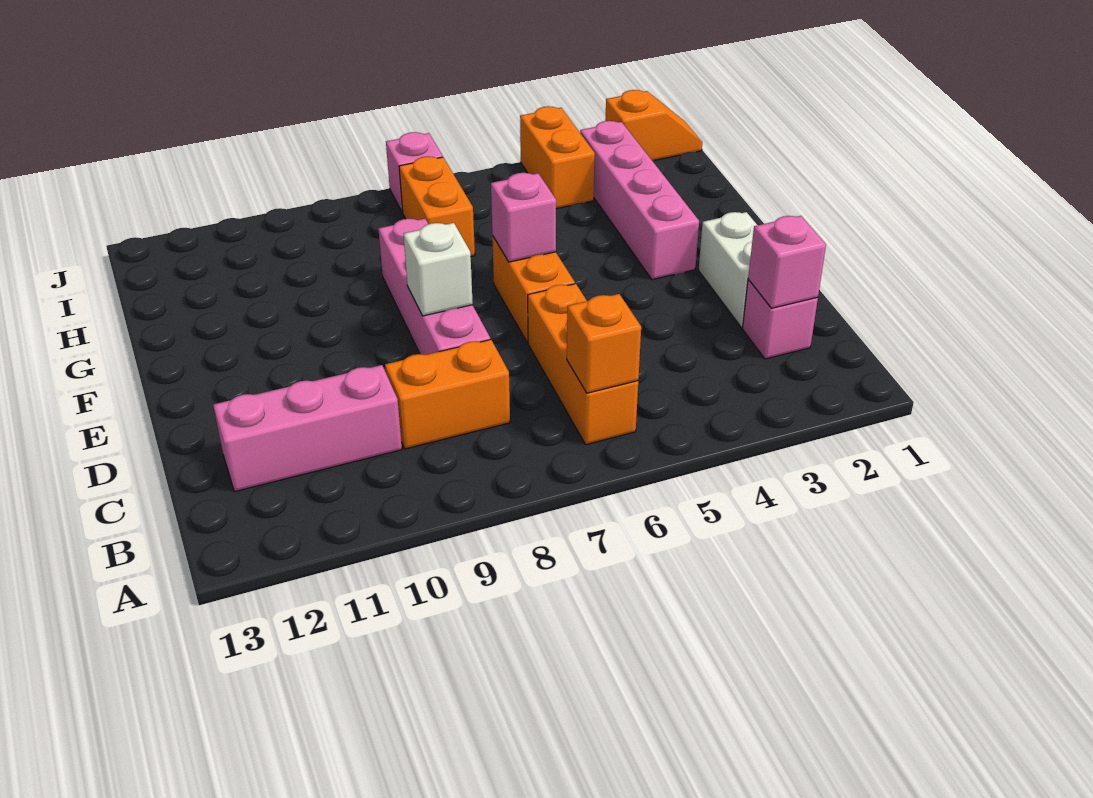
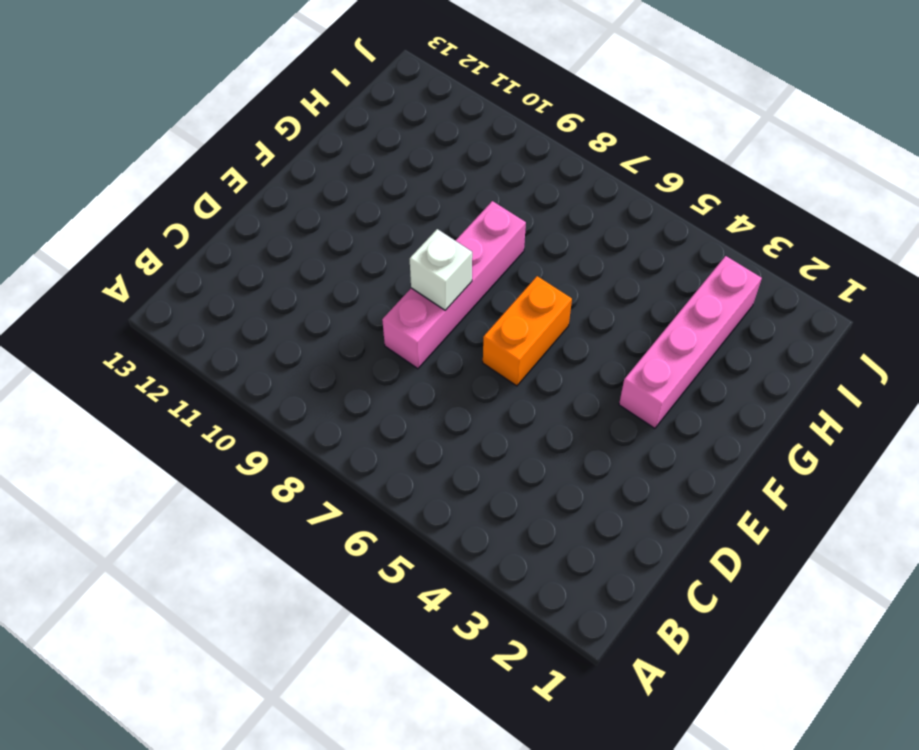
none -> orange 1x3 brick [528,284,638,445]
none -> pink 1x1 brick [743,279,818,359]
none -> orange 1x2 brick [385,339,510,449]

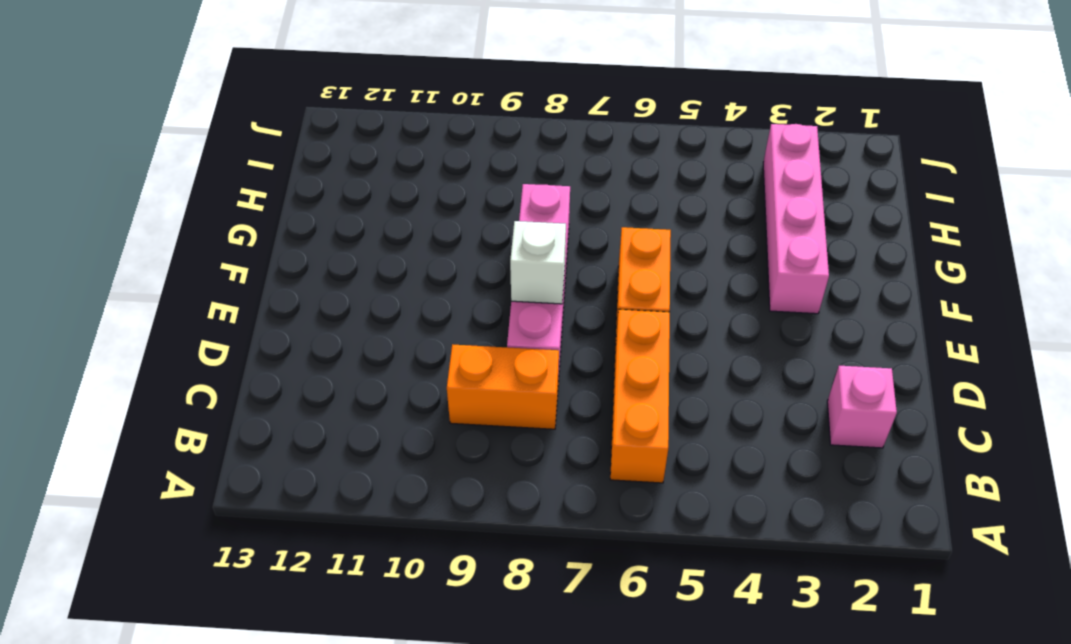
none -> pink 1x3 brick [213,365,402,492]
none -> white 1x2 brick [699,212,757,328]
none -> orange 1x2 brick [399,156,475,256]

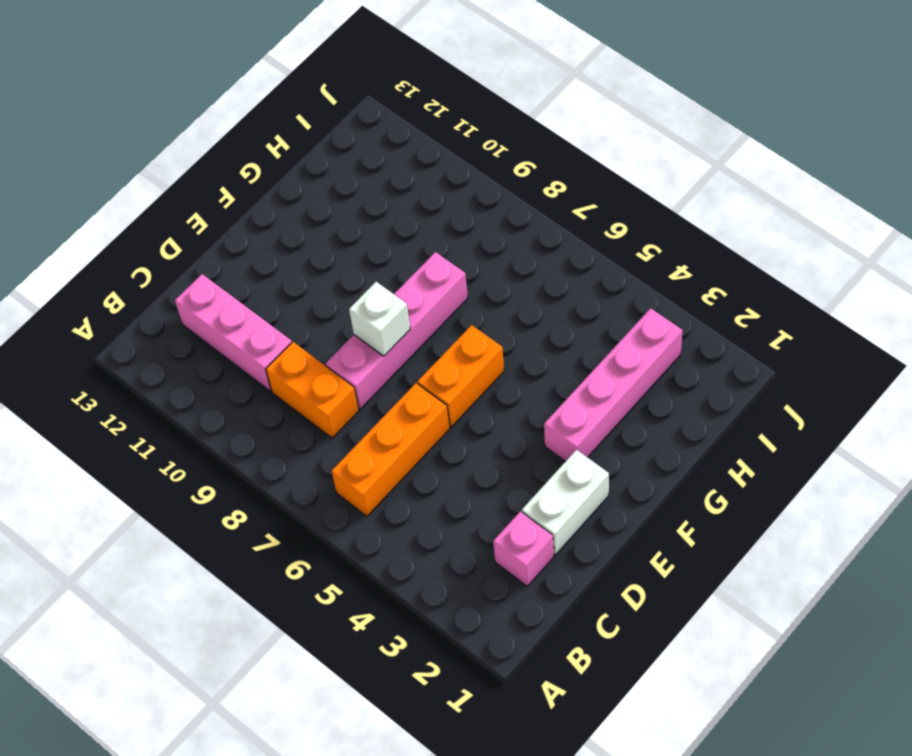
none -> orange 1x2 brick [399,156,475,256]
none -> orange 1x2 brick [520,106,595,209]
none -> orange 1x2 slope [605,90,702,161]

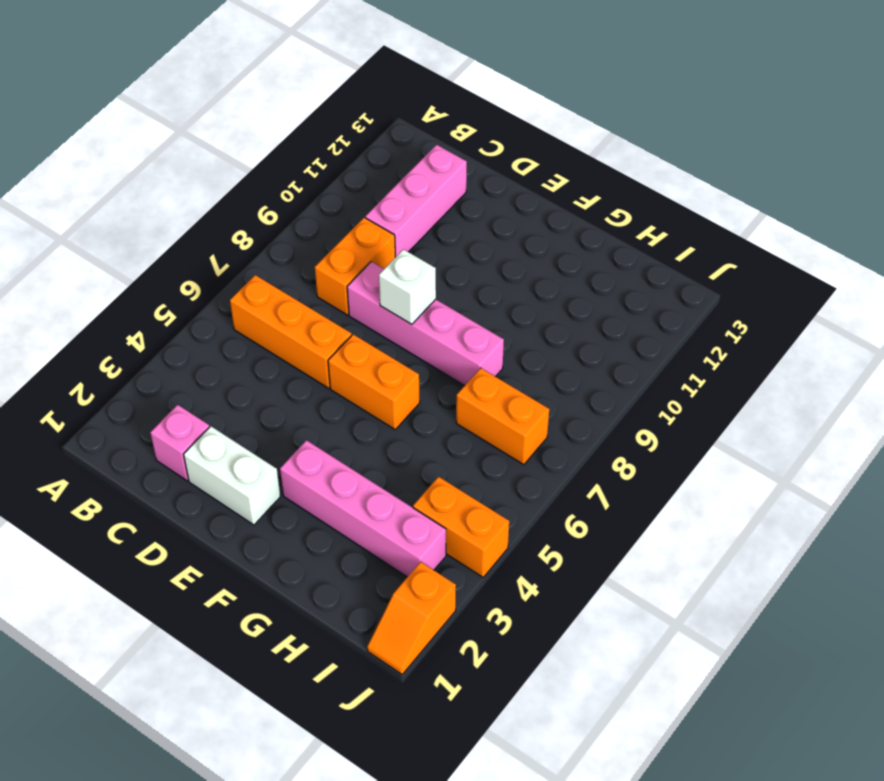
none -> pink 1x1 brick [386,132,443,213]
none -> orange 1x1 brick [567,294,641,393]
none -> pink 1x1 brick [748,216,826,308]

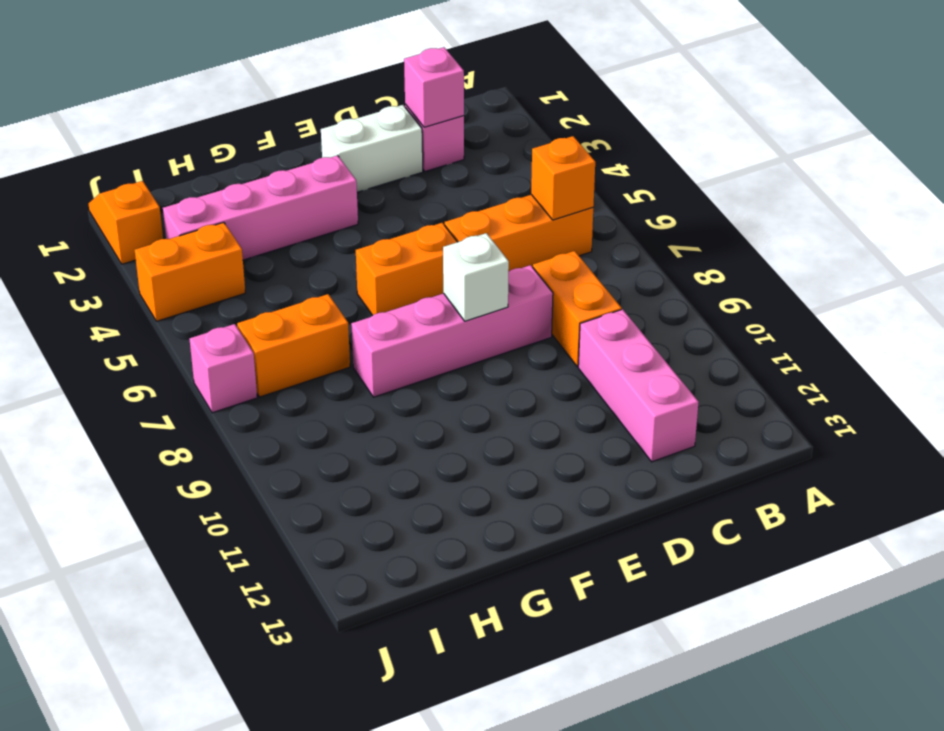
none -> pink 1x1 brick [491,173,556,262]

